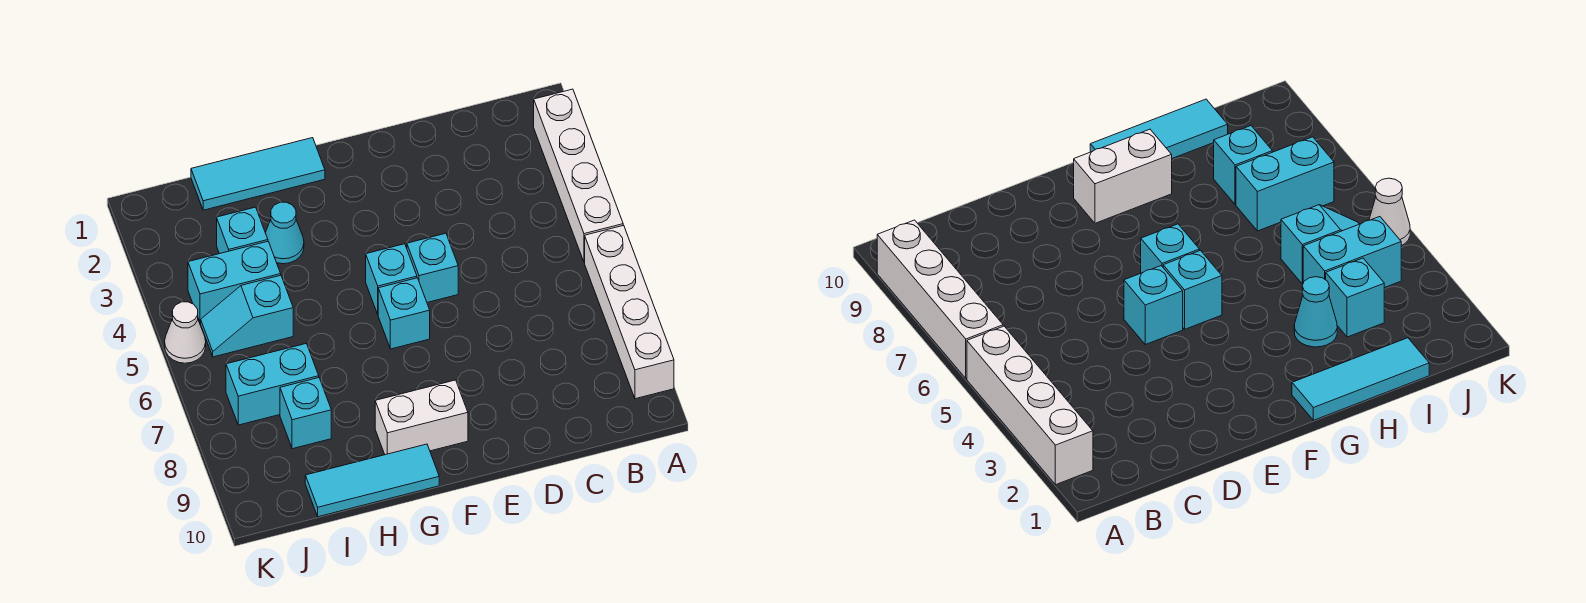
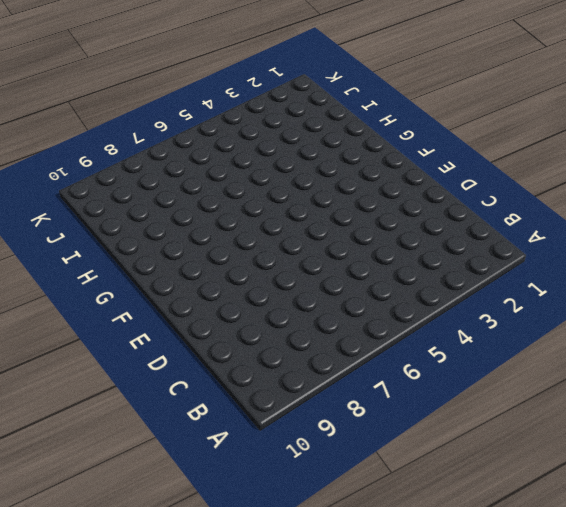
none -> white 1x4 brick [534,89,623,262]
none -> white 1x4 brick [585,225,674,399]
none -> cyan 1x1 brick [407,233,458,302]

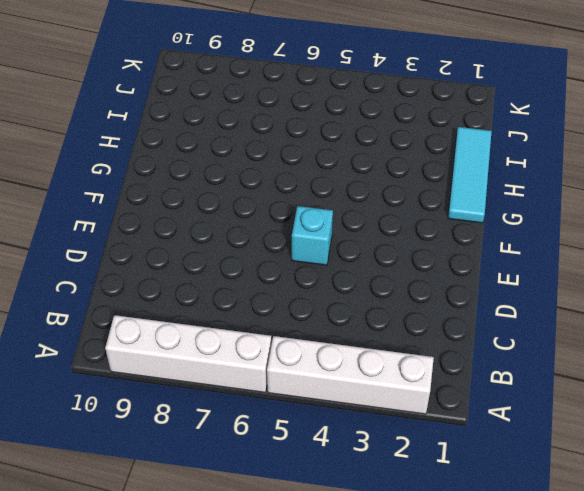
none -> cyan 1x1 brick [366,244,417,314]
none -> cyan 1x1 brick [378,278,430,349]
none -> white 1x2 brick [375,380,468,455]

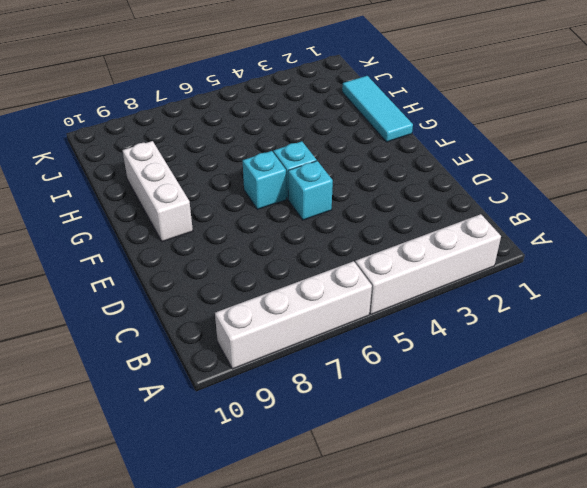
white 1x3 brick [123,141,193,242] -> white 1x2 brick [375,380,468,455]
none -> cyan 1x3 tile [305,444,439,517]
none -> cyan 1x1 cone [265,202,304,264]
none -> cyan 1x1 brick [217,207,268,254]

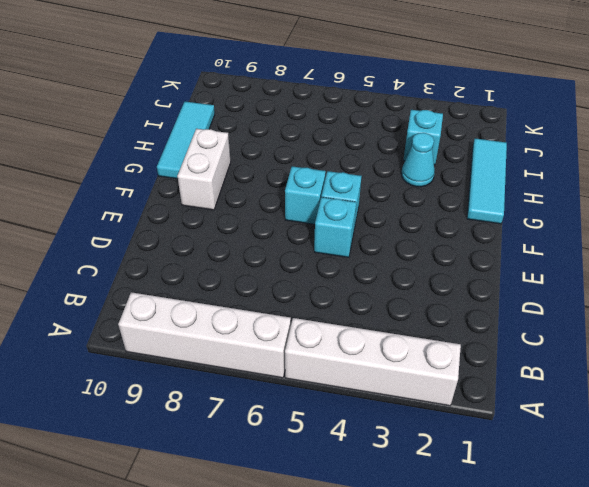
none -> cyan 1x2 brick [188,241,281,323]
none -> cyan 1x2 slope [201,275,293,357]
none -> cyan 1x2 brick [226,344,319,425]

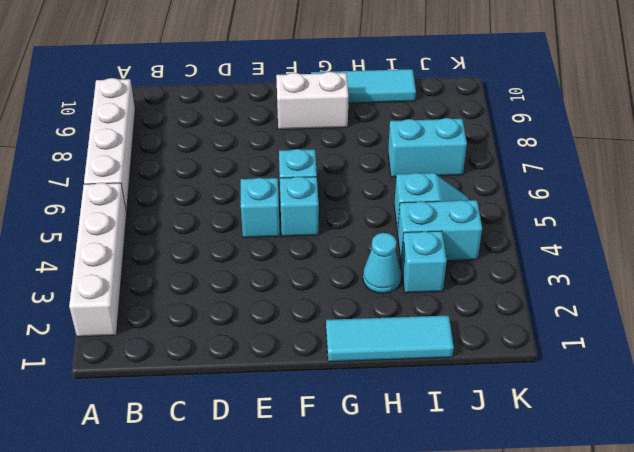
none -> cyan 1x1 brick [280,378,331,449]
none -> white 1x1 cone [165,302,206,363]

